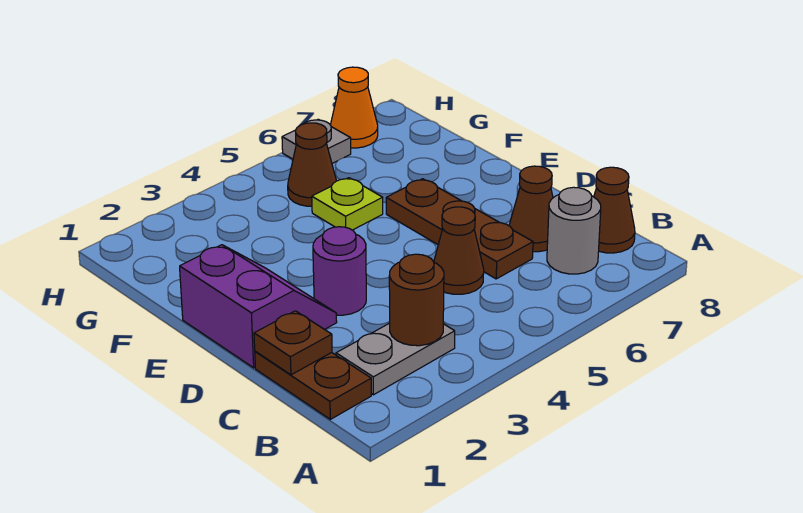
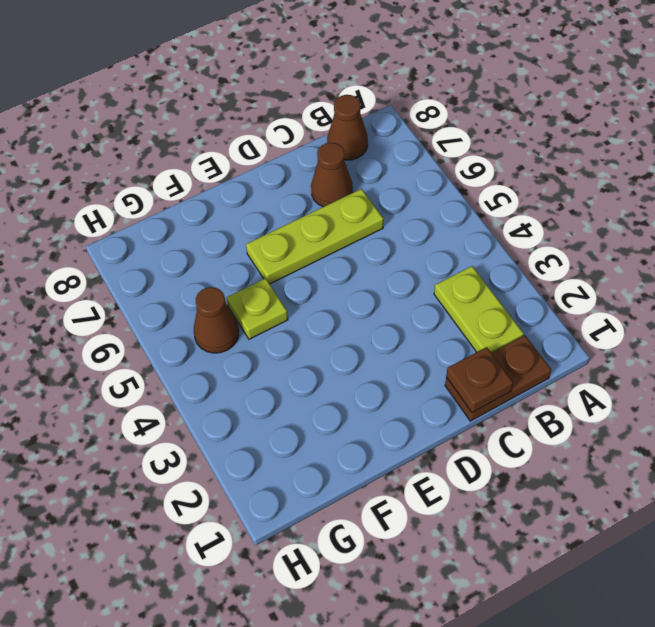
lime 1x2 plate [434,266,524,353] -> grey 1x2 plate [336,323,455,395]
lime 1x3 plate [246,189,384,284] -> brown 1x3 plate [386,179,533,279]
none -> grey 1x1 round brick [547,187,601,274]
none -> brown 1x1 cone [434,207,484,294]
none -> purple 2x2 slope [180,245,337,368]

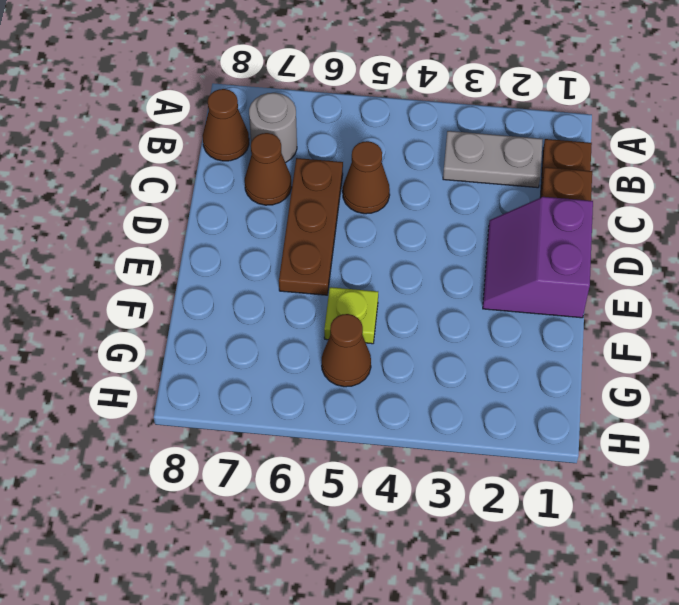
none -> purple 1x1 round brick [313,227,366,315]
none -> grey 1x1 plate [282,119,351,163]
none -> orange 1x1 cone [331,67,378,148]

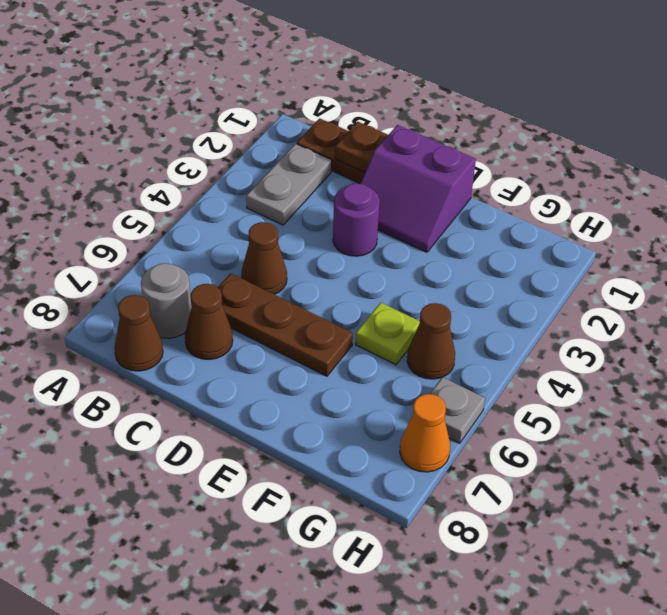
none -> brown 1x1 round brick [389,254,444,346]

